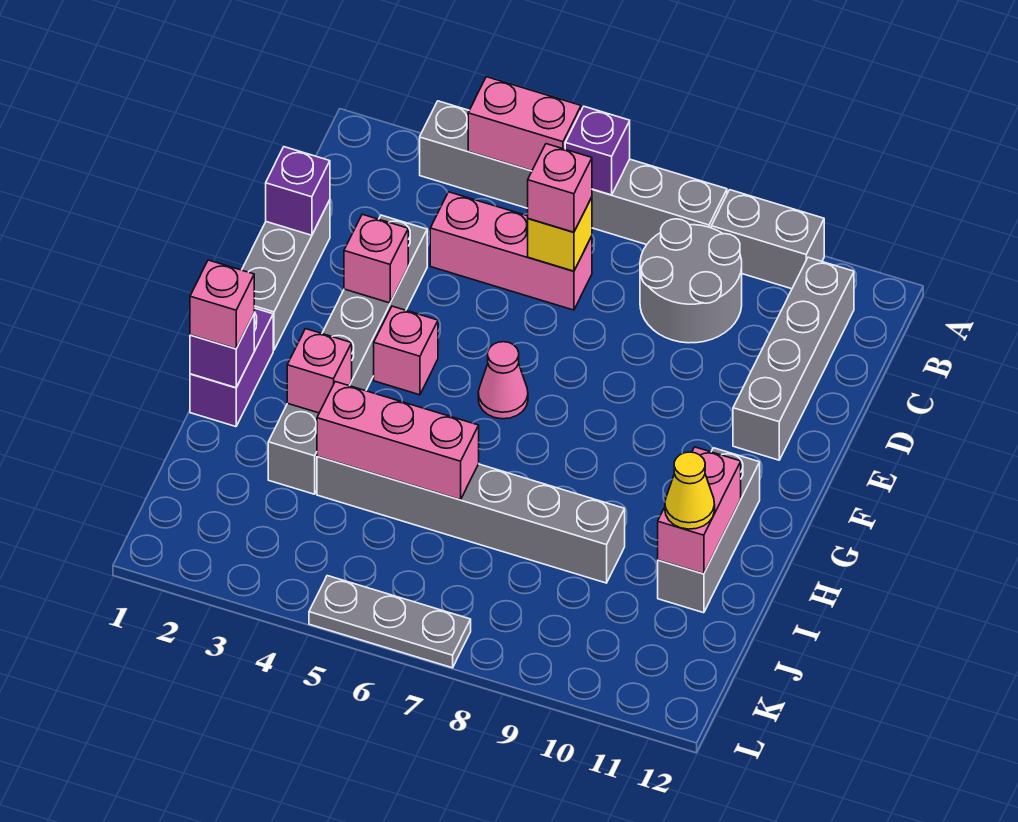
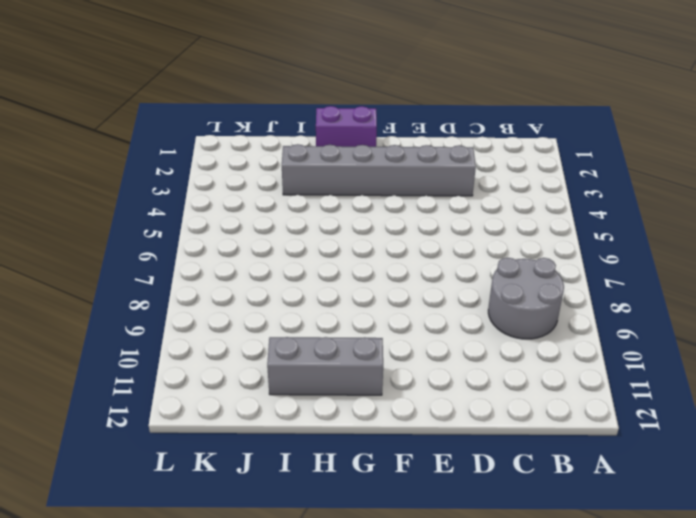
none -> grey 1x6 brick [420,101,727,245]
none -> grey 1x2 brick [711,190,824,289]
none -> grey 1x4 brick [733,257,854,460]

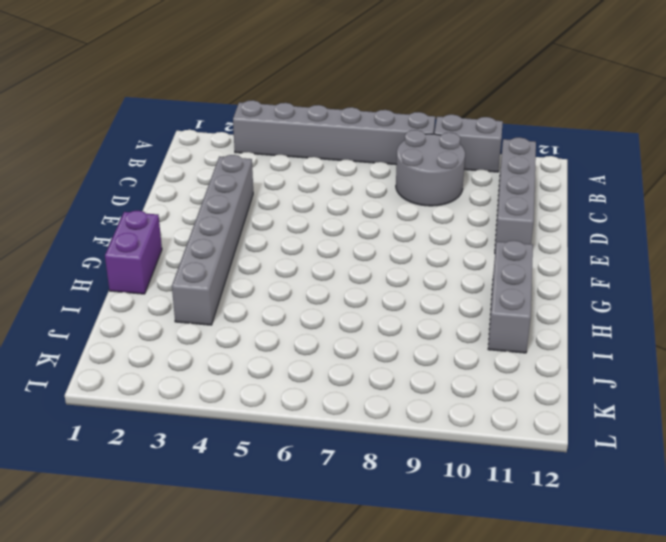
none -> pink 1x3 brick [430,192,592,310]
none -> grey 1x3 brick [242,200,330,350]
none -> pink 1x1 brick [374,306,438,395]

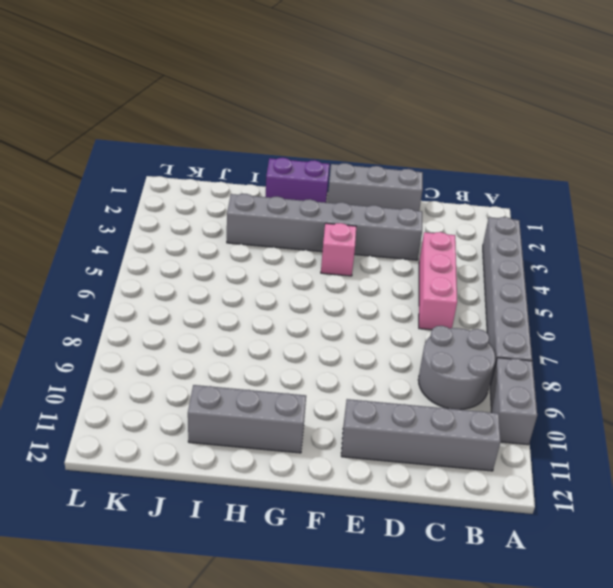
none -> pink 1x1 cone [478,342,528,419]
none -> grey 1x6 brick [317,456,625,583]
none -> grey 1x3 plate [309,576,471,668]

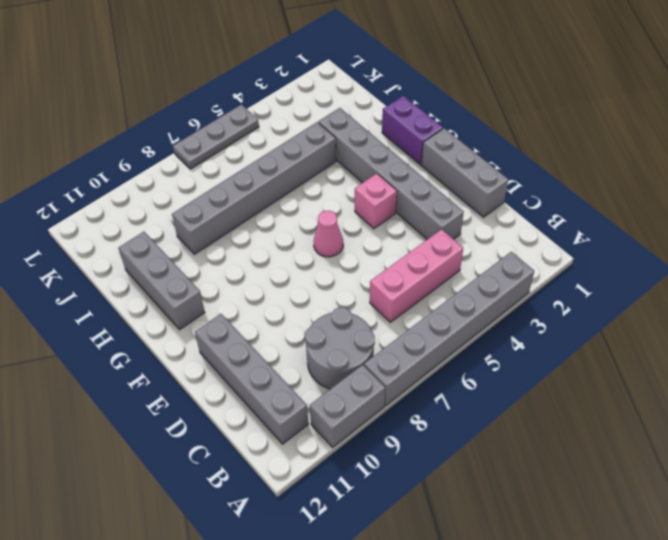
none -> pink 1x2 brick [468,77,581,171]
none -> purple 1x1 brick [565,106,630,195]
none -> yellow 1x1 brick [528,197,592,271]

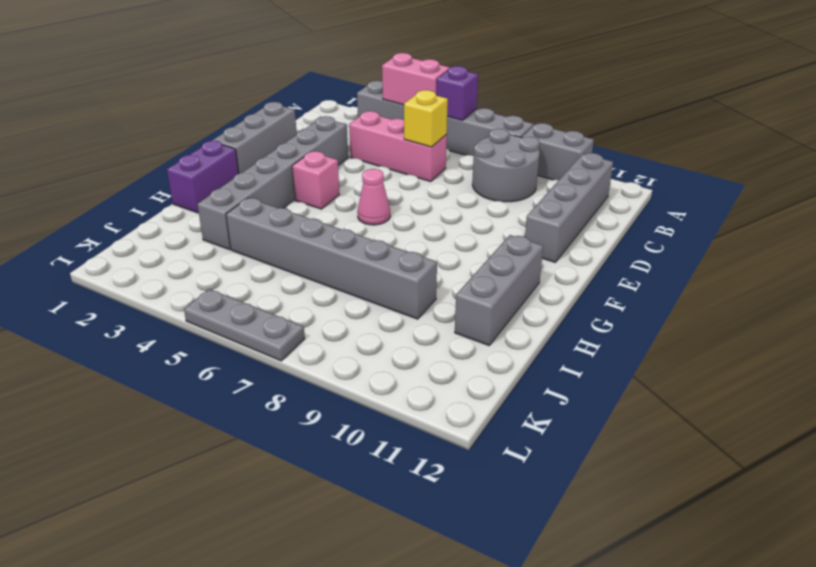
none -> purple 1x1 brick [266,147,330,235]
none -> pink 1x1 brick [344,214,408,303]
none -> purple 1x1 brick [190,314,254,388]

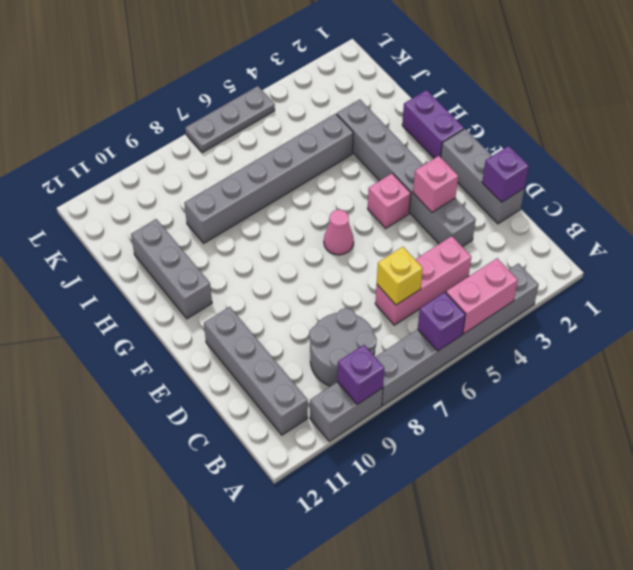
purple 1x1 brick [337,345,384,405] -> purple 1x1 brick moved to [190,314,254,388]
none -> pink 1x1 brick [287,329,352,413]
none -> pink 1x2 brick [658,447,741,574]
none -> pink 1x3 brick [317,382,479,500]

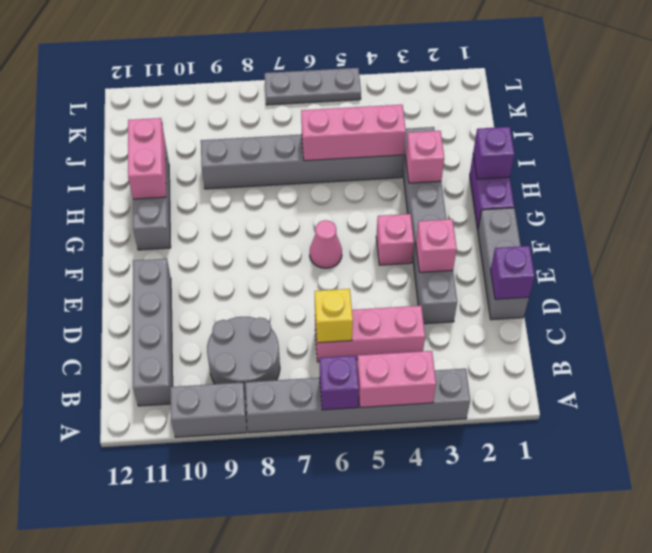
none -> pink 1x1 brick [528,144,592,232]
none -> pink 1x1 brick [190,260,254,349]
none -> yellow 1x1 cone [665,452,715,529]

